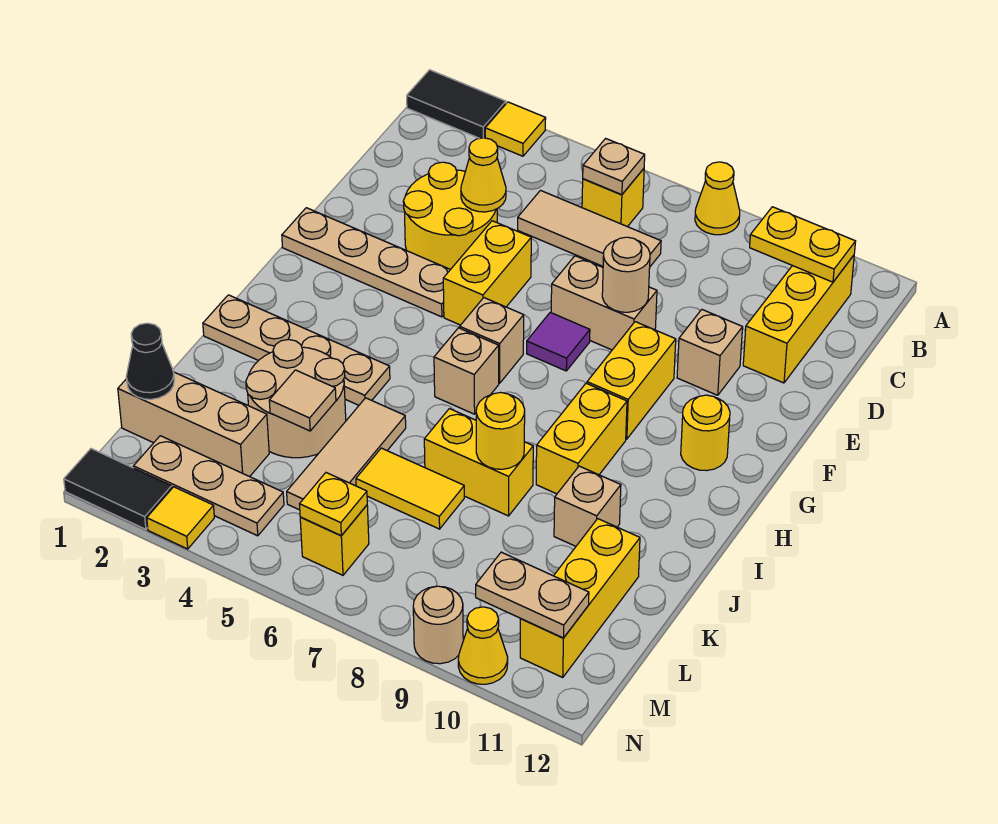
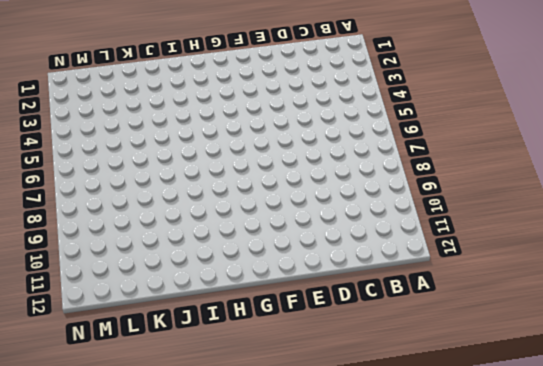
none -> black 1x2 tile [407,70,506,138]
none -> yellow 1x1 tile [485,102,546,156]
none -> yellow 1x1 cone [695,162,740,235]
none -> yellow 1x1 brick [582,169,644,227]

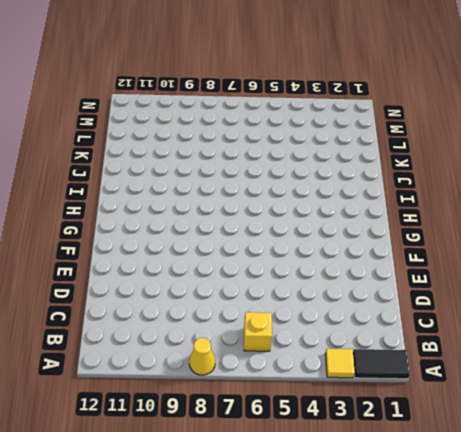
none -> yellow 1x3 brick [743,255,854,383]
none -> tan 1x3 tile [518,191,661,266]
none -> yellow 2x2 round brick [403,162,497,270]
none -> yellow 1x2 brick [443,221,531,325]

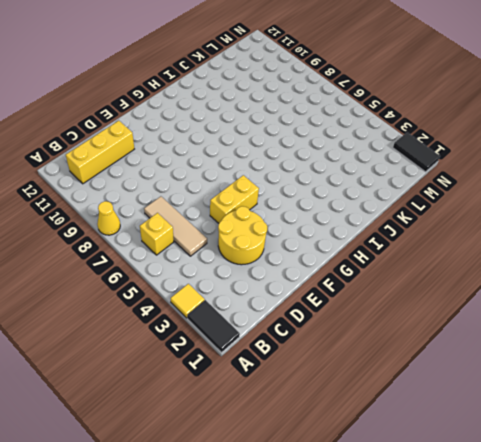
none -> tan 1x2 brick [551,256,657,350]
none -> tan 1x1 brick [677,310,743,395]
none -> tan 1x4 plate [282,208,450,317]
none -> purple 1x1 tile [527,312,590,371]

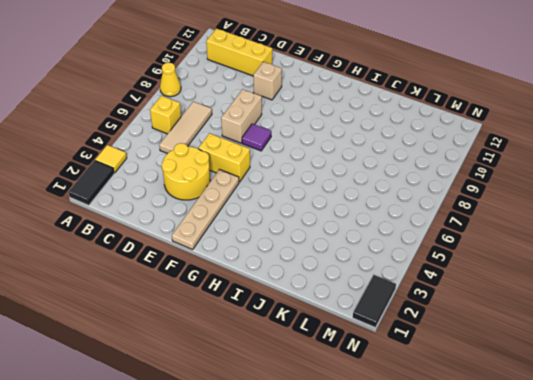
none -> yellow 1x2 brick [587,322,676,439]
none -> tan 1x1 brick [460,298,524,383]
none -> yellow 1x1 round brick [681,395,730,471]
none -> tan 1x1 brick [434,328,499,414]

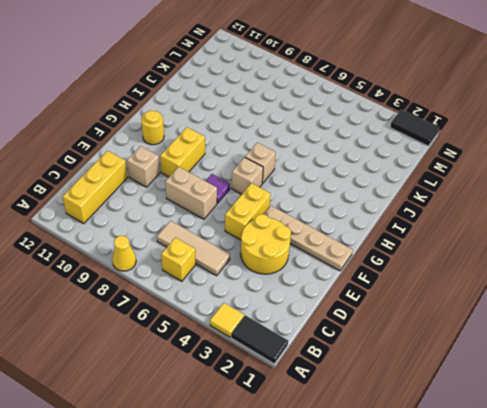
none -> yellow 1x2 brick [536,383,627,494]
none -> tan 1x4 plate [203,295,390,405]
none -> tan 2x2 round brick [246,339,346,458]
none -> tan 1x3 tile [287,398,406,510]

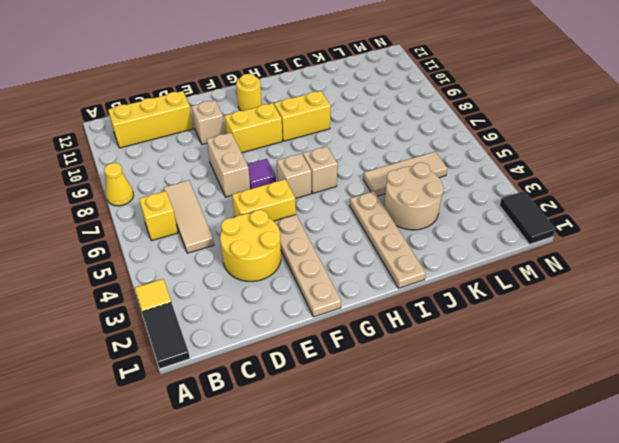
none -> yellow 1x2 brick [424,409,533,516]
none -> tan 1x1 brick [554,466,621,546]
none -> yellow 1x2 tile [356,448,464,529]
none -> yellow 1x3 brick [520,519,640,677]

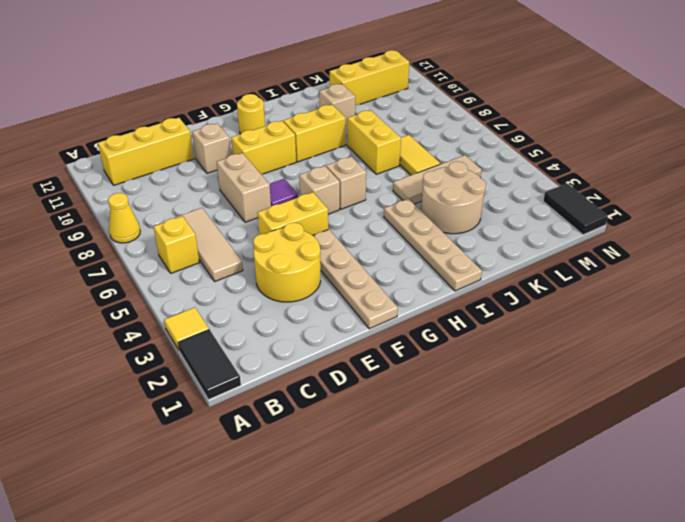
none -> tan 1x3 brick [118,372,269,477]
none -> tan 1x3 plate [133,436,284,536]
none -> yellow 1x1 brick [300,505,369,575]
none -> yellow 1x1 tile [147,487,214,549]

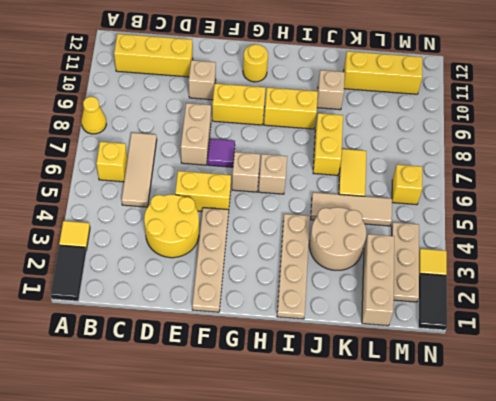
none -> tan 1x1 round brick [413,586,463,664]
none -> yellow 1x1 cone [458,607,508,684]
none -> tan 1x1 plate [583,138,645,195]
none -> yellow 1x2 plate [750,207,856,282]

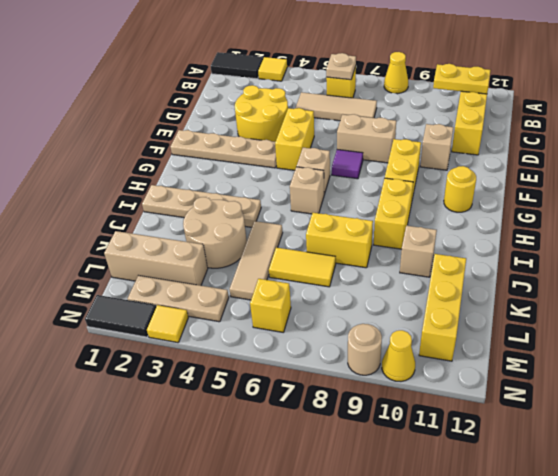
none -> yellow 1x1 cone [461,138,506,212]
none -> tan 1x1 round brick [602,237,650,312]
none -> yellow 1x1 round brick [476,392,525,469]
none -> tan 1x1 tile [269,370,336,431]

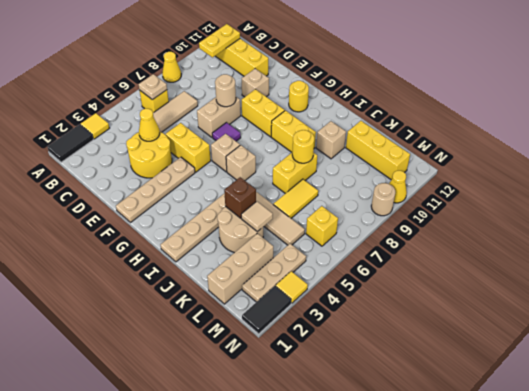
brown 1x1 brick [224,177,256,218] -> none
none -> black 1x1 cone [126,323,174,399]
none -> yellow 1x1 plate [300,473,367,536]
none -> tan 1x2 plate [476,552,589,638]

